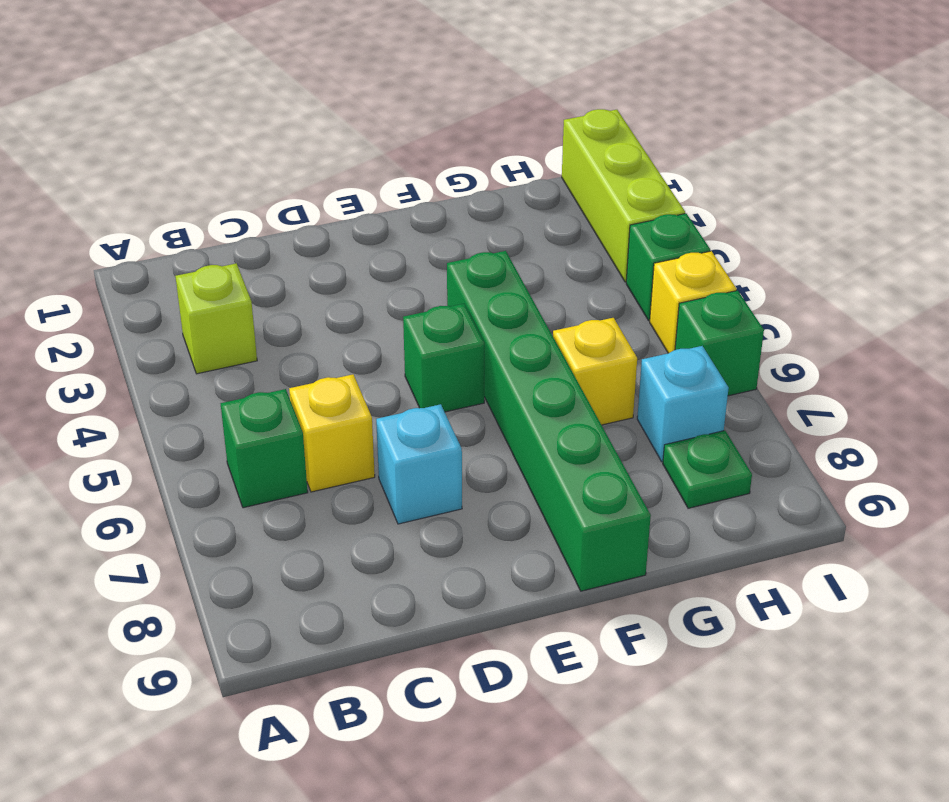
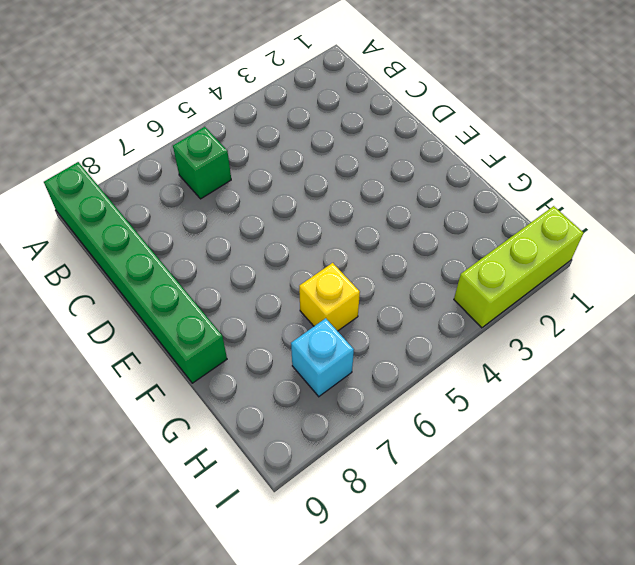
green 1x6 brick [44,162,227,383] -> green 1x6 brick turned to [447,251,651,591]
none -> lime 1x1 brick [175,263,257,374]
none -> yellow 1x1 brick [289,374,375,492]
none -> cyan 1x1 brick [376,404,462,524]

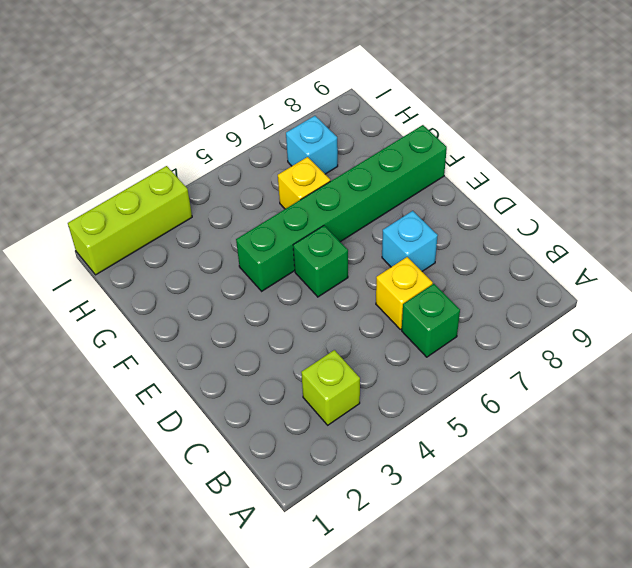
none -> green 1x1 plate [663,431,752,508]
none -> green 1x1 brick [626,214,710,321]
none -> yellow 1x1 brick [650,251,736,353]

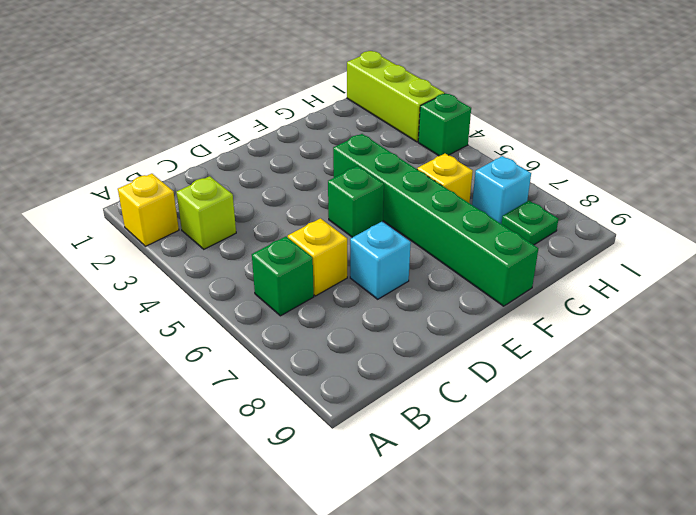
yellow 1x1 brick [118,174,179,246] -> yellow 1x1 brick moved to [650,251,736,353]
none -> green 1x1 brick [675,291,764,396]

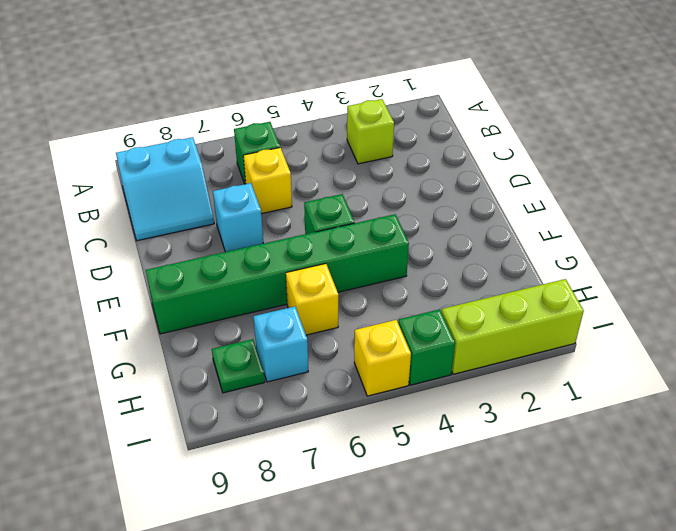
cyan 2x2 slope [116,137,214,241] -> none
none -> green 1x1 brick [675,291,764,396]

